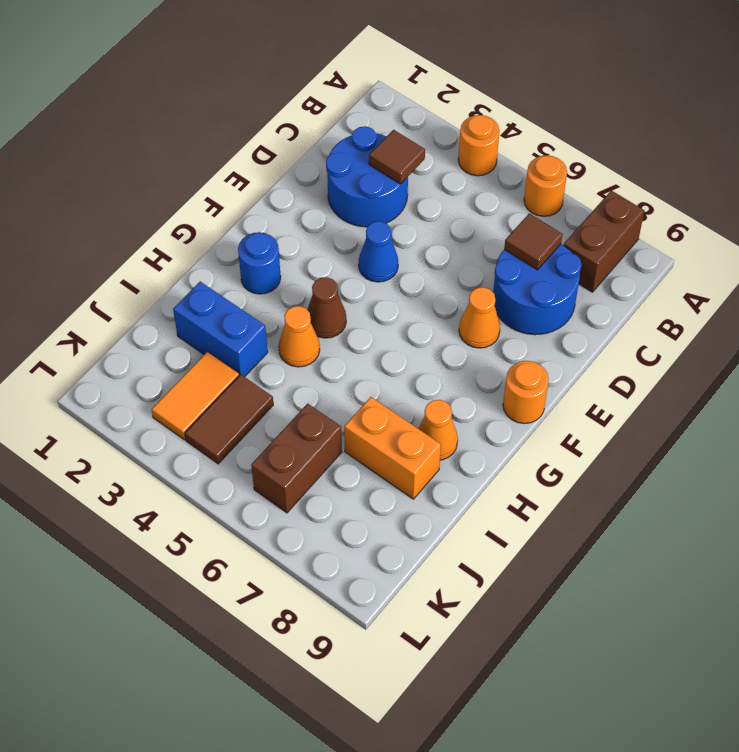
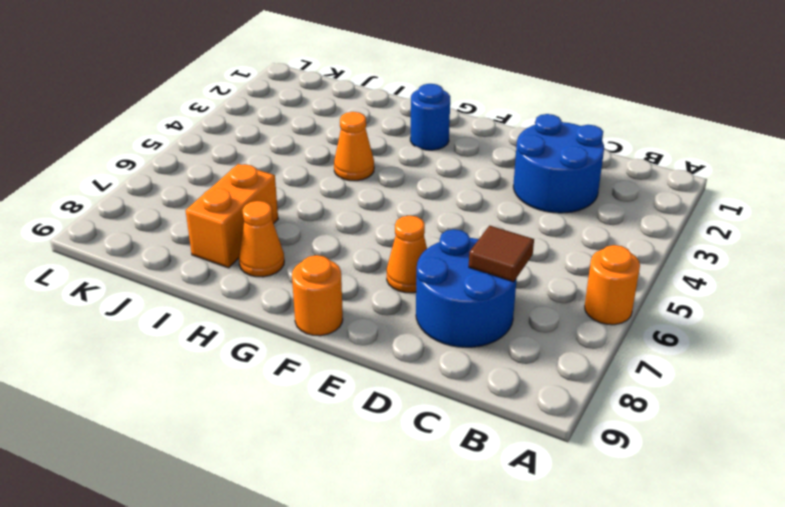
none -> orange 1x1 round brick [458,115,500,176]
none -> brown 1x2 brick [564,190,644,292]
none -> blue 1x1 cone [359,221,398,282]

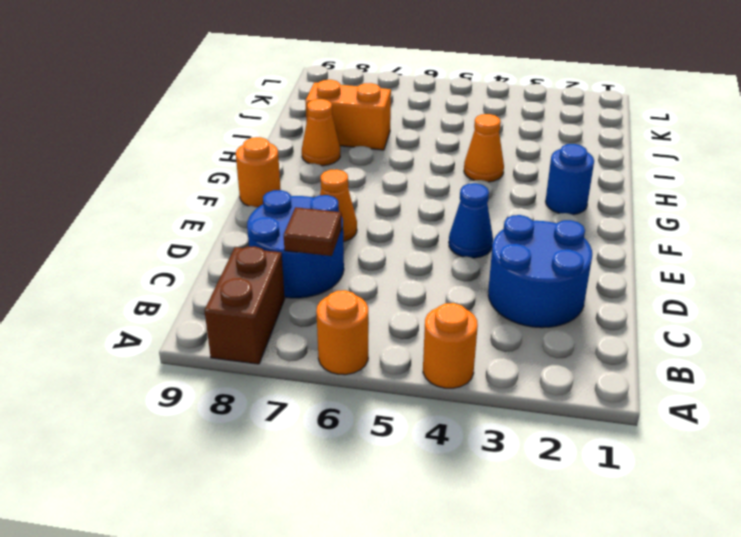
none -> brown 1x1 cone [307,277,346,338]
none -> blue 1x2 brick [173,282,268,377]
none -> orange 1x2 tile [152,352,239,440]

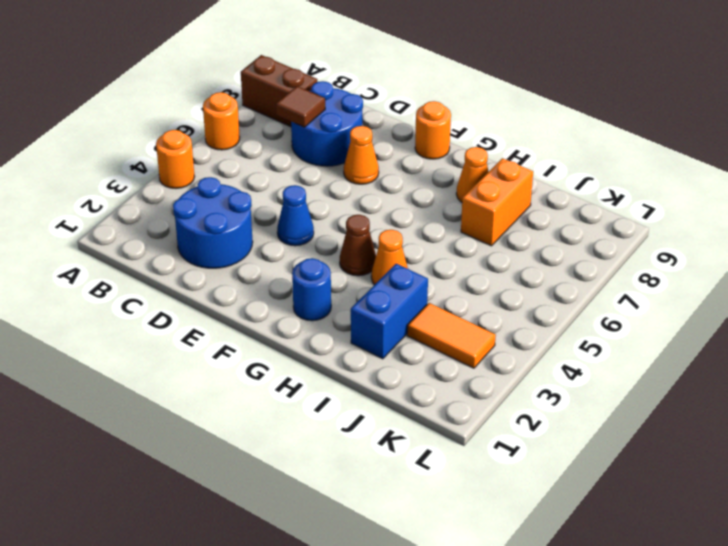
none -> brown 1x2 tile [185,374,273,464]
none -> brown 1x2 brick [251,404,342,513]
none -> brown 1x1 tile [369,130,425,184]

